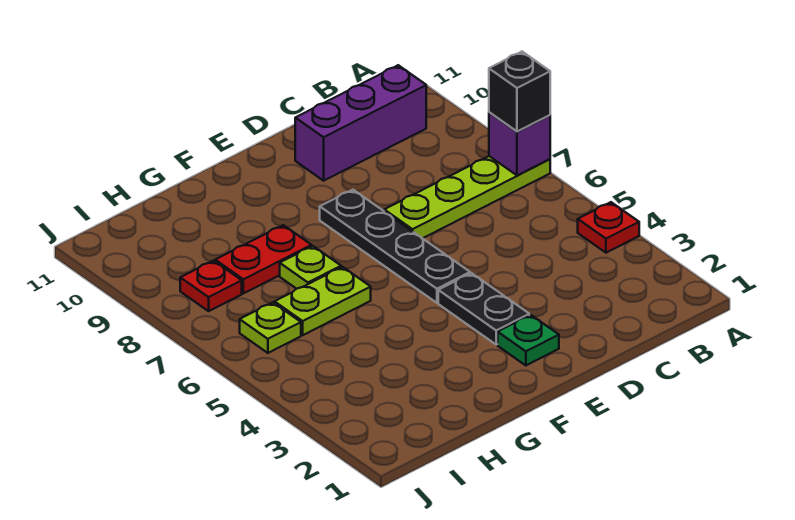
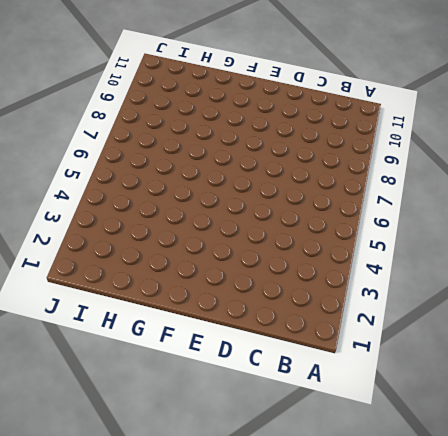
none -> red 1x1 plate [578,202,639,253]
none -> lime 1x4 plate [384,156,550,238]
none -> purple 1x3 brick [295,65,426,181]

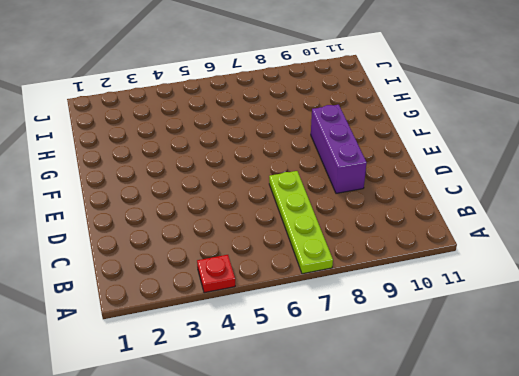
purple 1x3 brick [311,105,367,193] -> purple 1x3 brick moved to [295,65,426,181]
none -> green 1x1 plate [498,315,559,365]
none -> black 1x2 plate [438,273,529,345]
none -> black 1x4 plate [320,190,470,303]

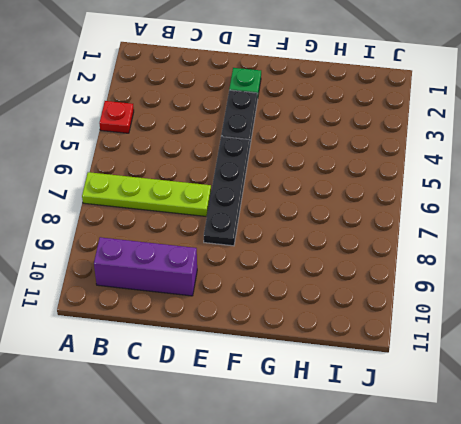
none -> lime 1x2 plate [274,267,371,335]
none -> lime 1x1 plate [280,246,341,289]
none -> red 1x2 plate [215,225,311,293]

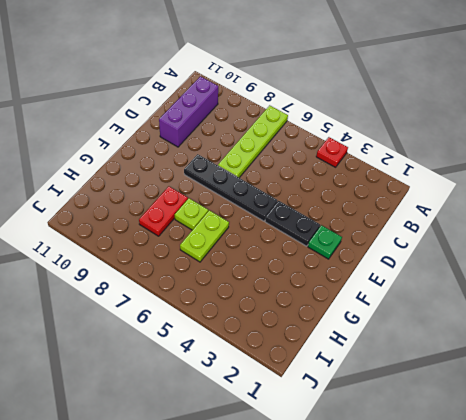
none -> lime 1x1 plate [240,302,301,353]
none -> red 1x1 plate [180,261,242,311]
none -> purple 1x1 brick [489,112,550,175]

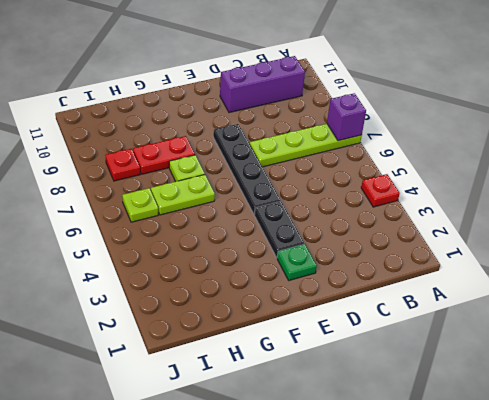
none -> black 1x1 brick [489,52,550,131]

